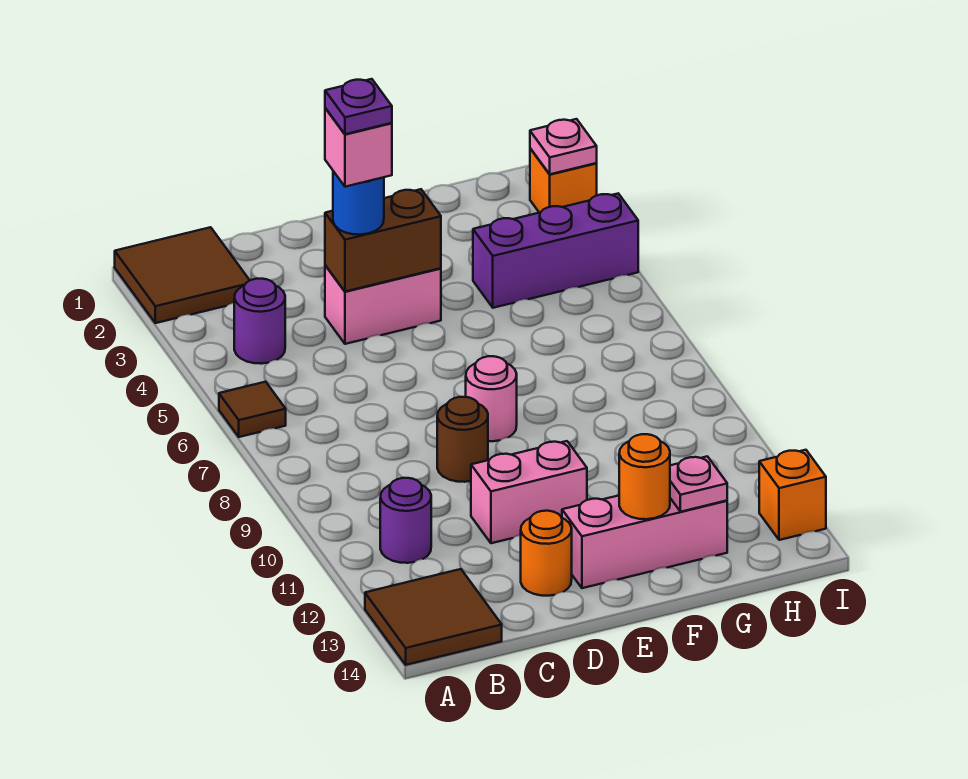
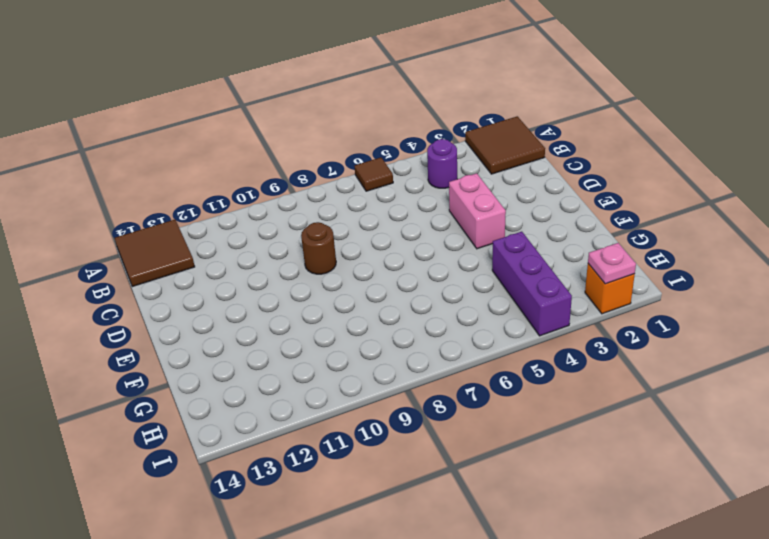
none -> purple 1x1 round brick [380,478,431,563]
none -> pink 1x2 brick [471,441,587,543]
none -> orange 1x1 round brick [521,511,572,596]

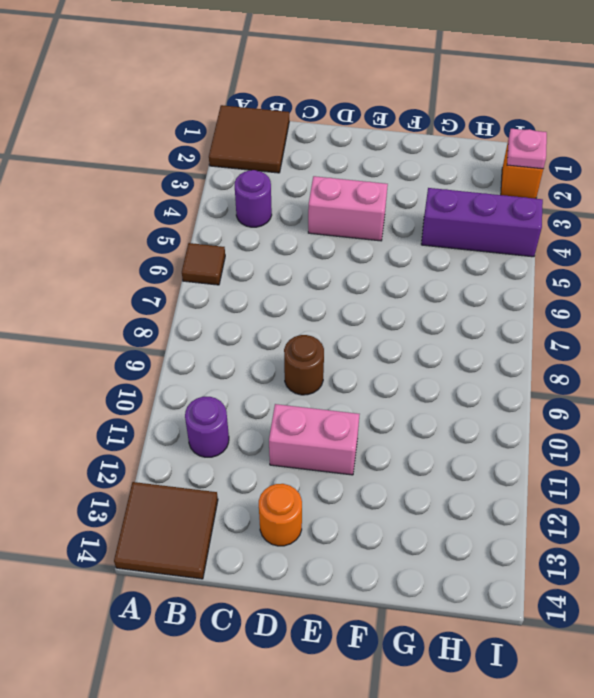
none -> pink 1x1 round brick [466,356,517,441]
none -> pink 1x3 brick [562,496,727,588]
none -> orange 1x1 brick [759,450,826,540]

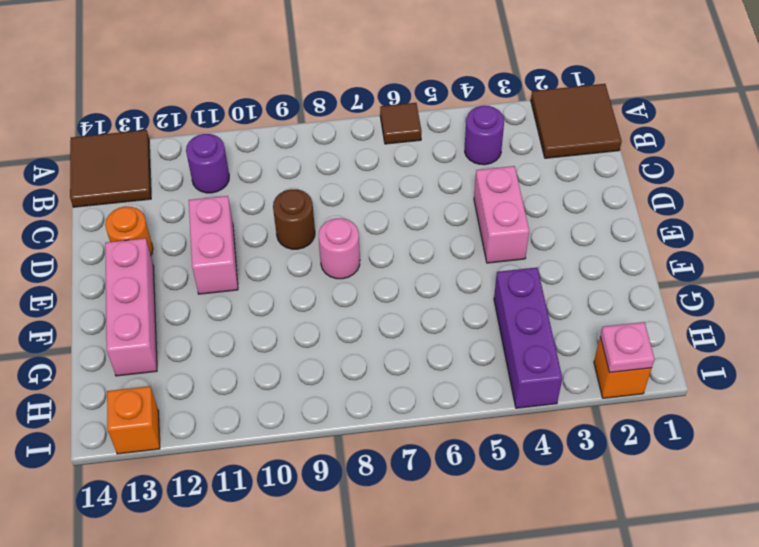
none -> brown 1x2 brick [325,189,441,292]
none -> orange 1x1 round brick [619,434,670,519]
none -> pink 1x1 plate [670,456,727,512]

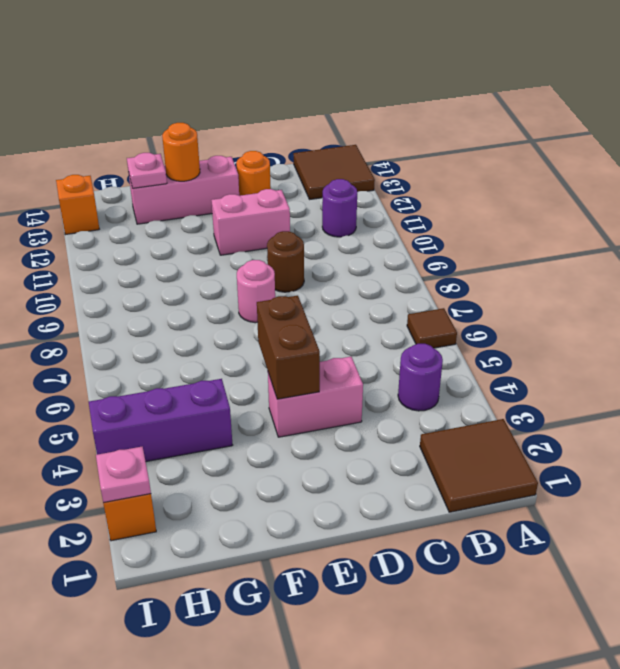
brown 1x2 brick [257,296,320,399] -> brown 1x2 brick turned to [325,189,441,292]
none -> blue 1x1 round brick [333,171,384,235]
none -> pink 1x1 brick [325,108,392,187]
none -> purple 1x1 plate [325,79,392,134]

